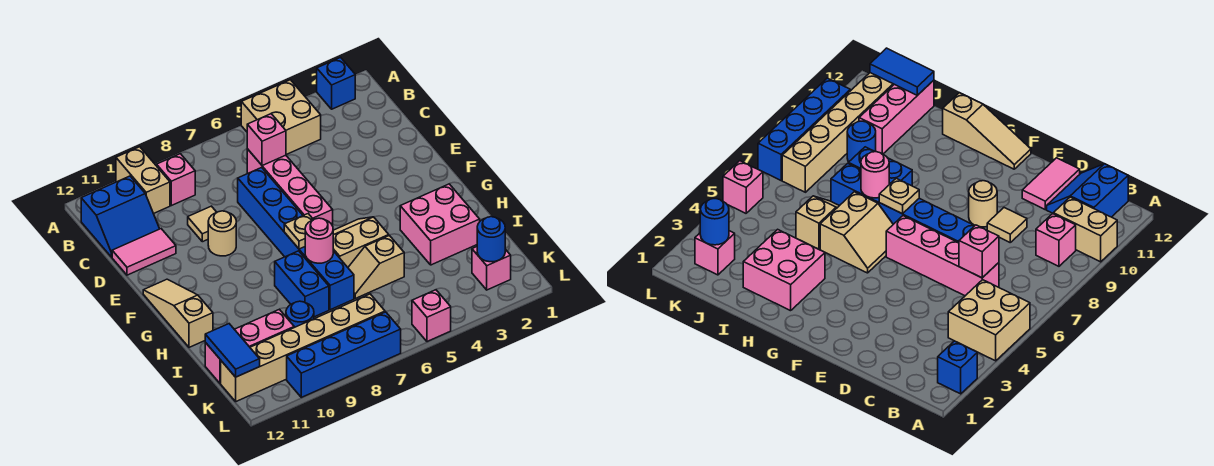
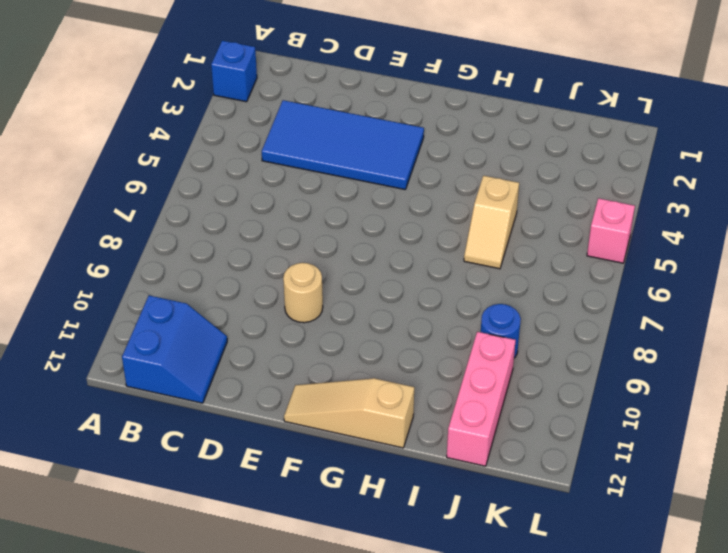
blue 2x4 tile [262,100,424,189] -> none
none -> tan 2x2 brick [241,80,321,155]
none -> tan 1x2 brick [116,147,170,214]
none -> pink 1x1 brick [157,154,195,206]

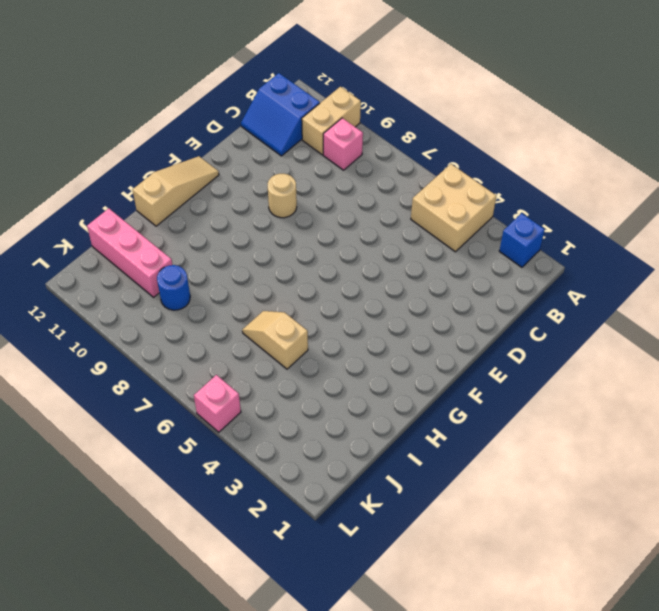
none -> pink 1x4 brick [247,149,333,226]
none -> blue 1x6 brick [238,168,354,310]
none -> tan 1x1 tile [188,206,217,242]

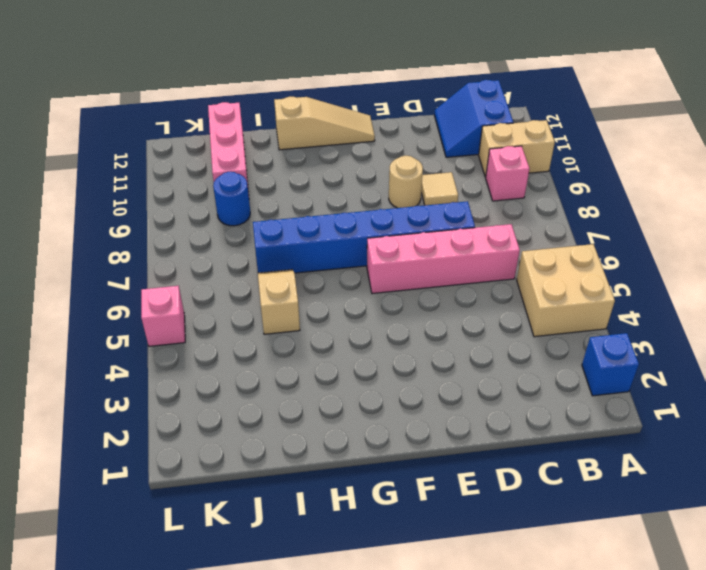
none -> pink 1x2 tile [112,229,176,275]
none -> tan 2x2 slope [333,217,389,267]
none -> pink 2x2 brick [400,184,480,265]

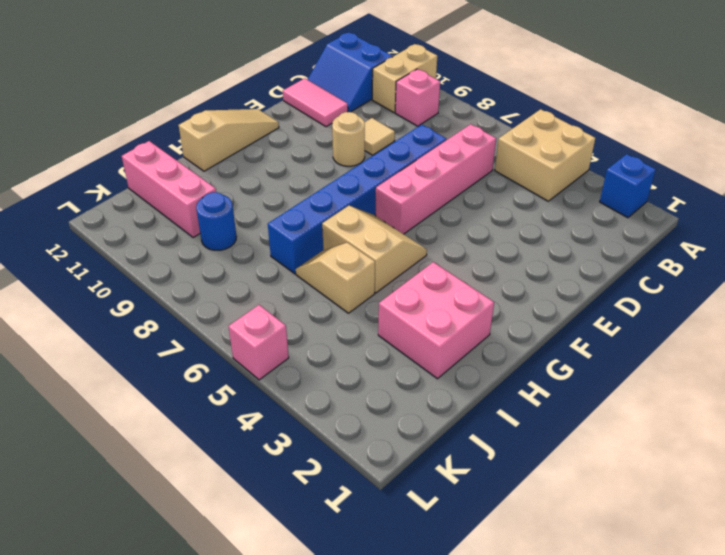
none -> blue 1x2 brick [275,251,329,317]
none -> pink 1x1 brick [472,247,511,290]
none -> tan 1x6 brick [221,294,385,401]

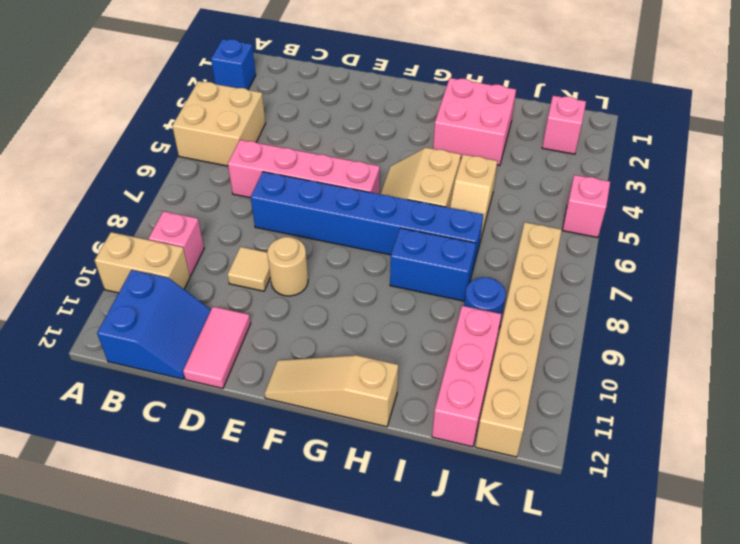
none -> blue 1x4 brick [287,312,401,397]
none -> pink 1x1 brick [247,114,286,166]
none -> tan 1x1 plate [284,214,313,249]

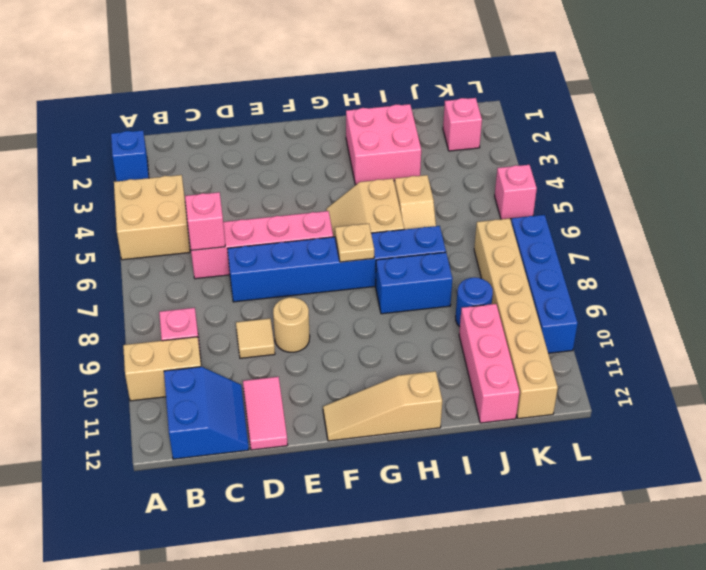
none -> pink 1x1 round brick [305,218,333,263]
none -> blue 1x2 tile [205,324,260,377]
none -> blue 1x1 round brick [477,217,505,262]

